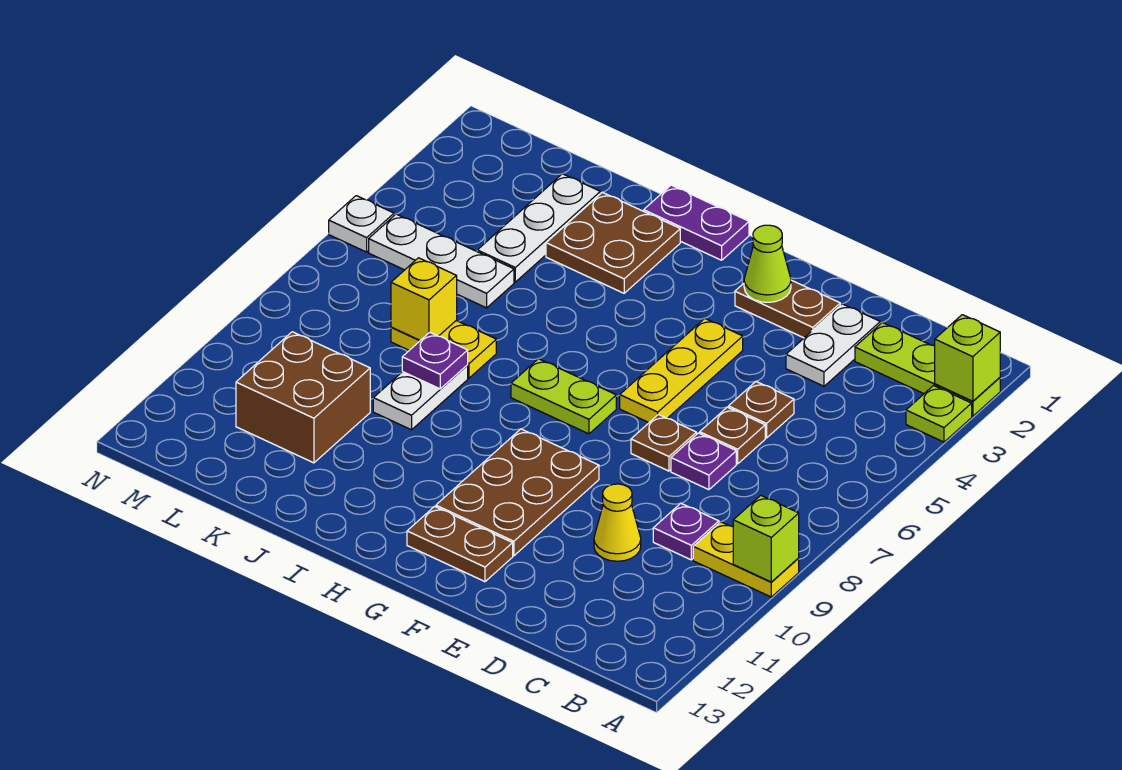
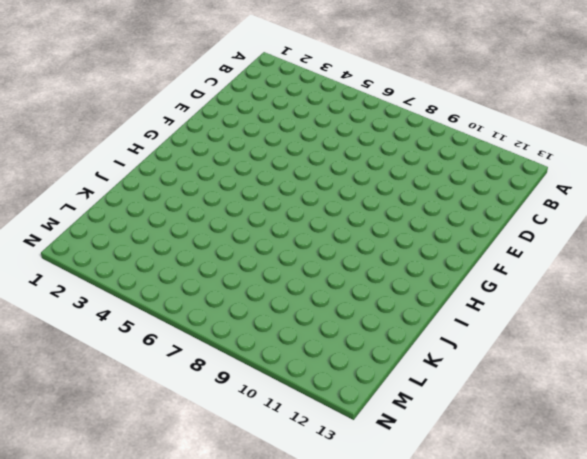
none -> lime 1x3 plate [855,322,1000,416]
none -> lime 1x1 plate [906,386,972,442]
none -> yellow 1x2 plate [693,522,799,597]

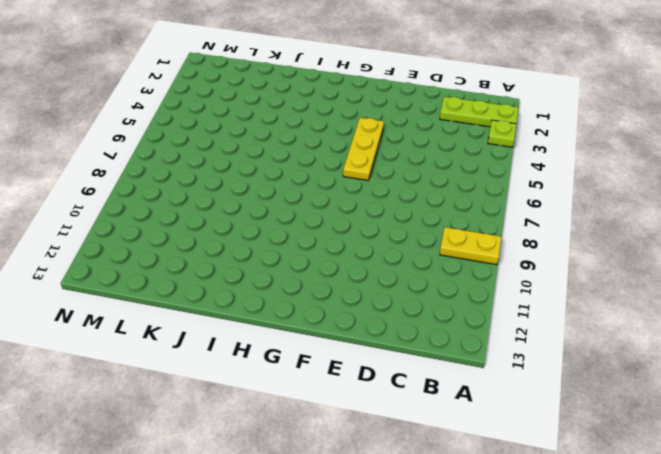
none -> purple 1x1 plate [653,503,719,560]
none -> white 1x2 plate [786,304,880,386]
none -> brown 1x1 plate [729,382,794,438]

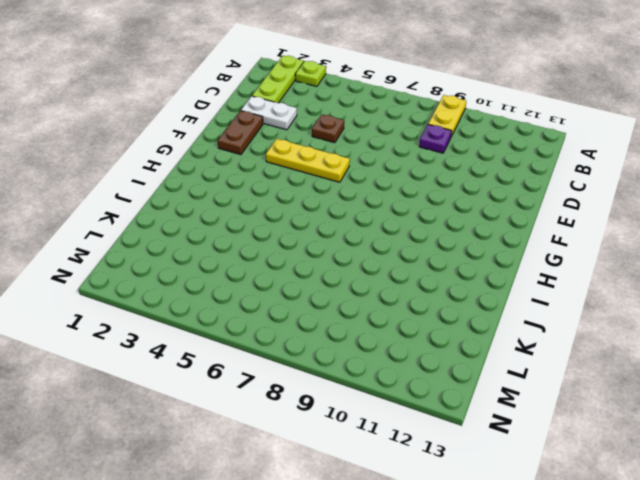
none -> brown 1x1 plate [700,407,765,464]
none -> purple 1x1 plate [671,433,736,490]
none -> yellow 1x1 cone [594,484,641,561]

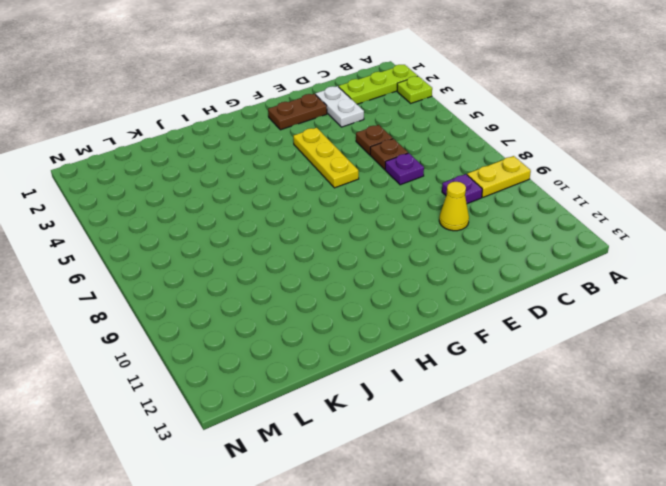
none -> brown 1x1 plate [631,415,696,471]
none -> brown 2x3 plate [436,429,599,556]
none -> brown 1x2 plate [407,506,513,582]

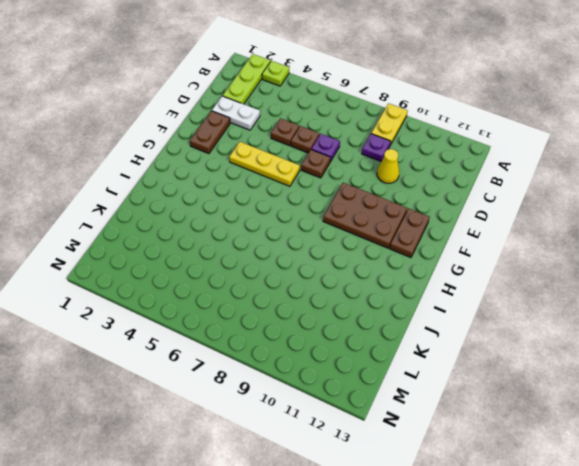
none -> lime 1x2 plate [511,359,616,434]
none -> purple 1x2 plate [644,185,749,260]
none -> brown 2x2 plate [546,192,680,293]

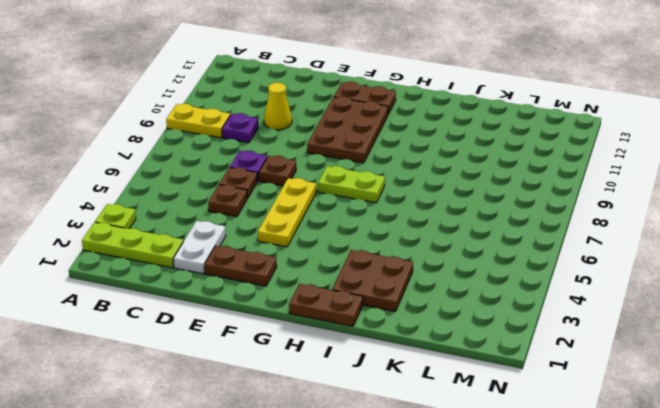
brown 1x2 plate [289,284,363,326] -> purple 1x2 plate [644,185,749,260]
none -> yellow 1x2 plate [391,321,496,378]
none -> white 1x2 plate [373,365,468,430]
none -> white 1x3 plate [477,174,600,282]

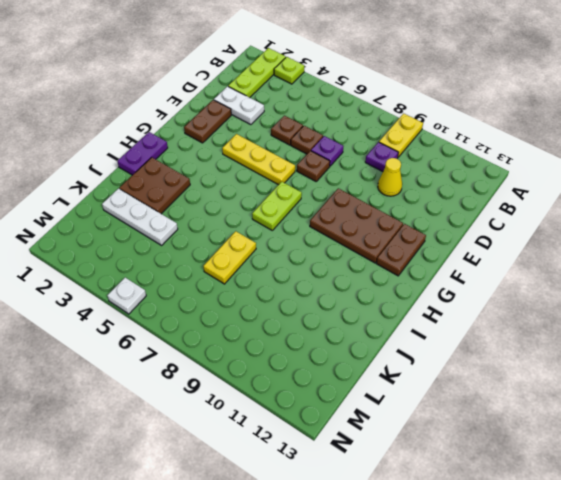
none -> white 1x2 plate [373,365,468,430]
none -> white 1x3 plate [369,214,514,308]
none -> brown 2x2 brick [236,332,370,463]

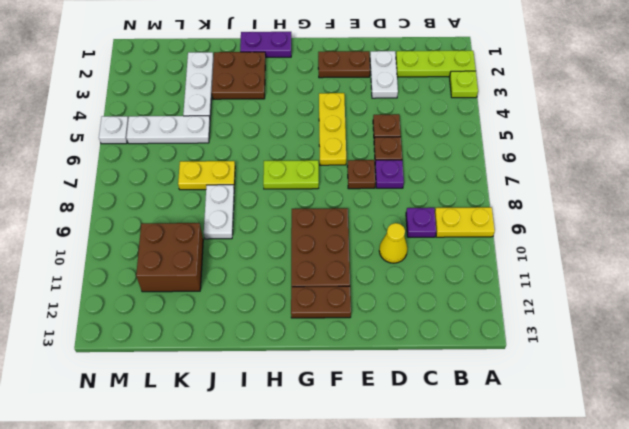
none -> lime 1x1 brick [935,315,1000,401]
none -> lime 1x1 brick [733,495,799,582]
none -> lime 1x1 cone [744,225,791,302]

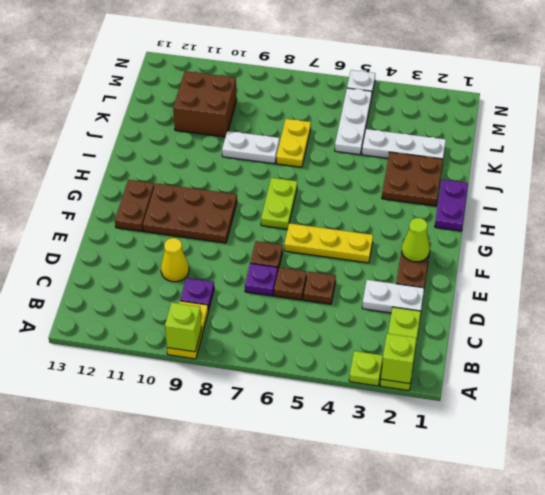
none -> purple 1x1 plate [402,332,468,389]
none -> yellow 1x1 brick [391,258,457,340]

